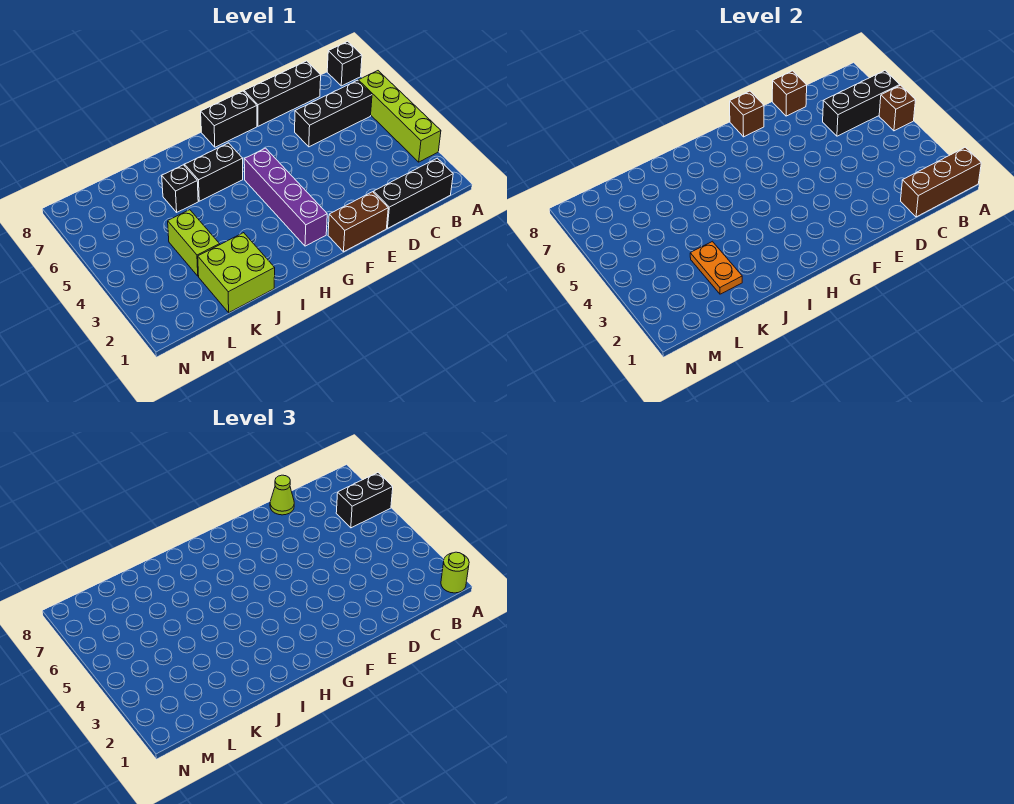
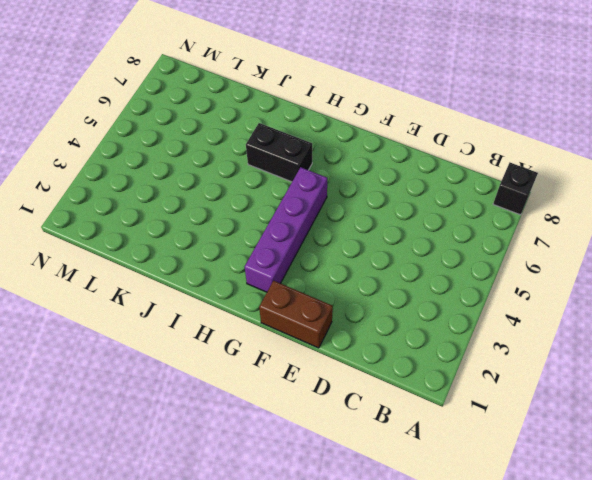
none -> lime 1x4 brick [358,71,441,162]
none -> black 1x3 brick [374,158,453,228]
none -> black 1x3 brick [295,80,372,147]

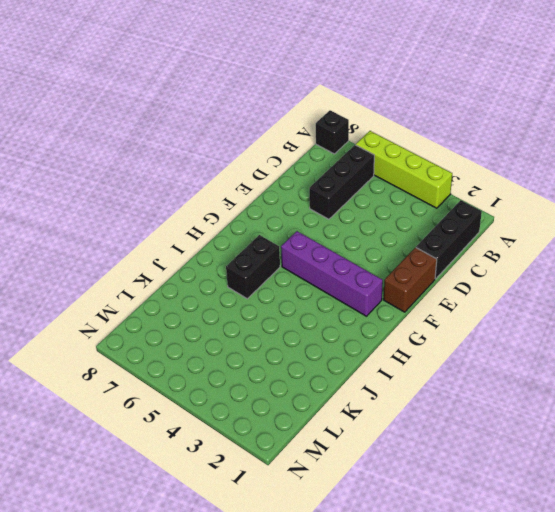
none -> black 1x3 brick [244,61,321,126]
none -> black 1x2 brick [201,91,257,147]
none -> lime 2x2 brick [198,233,275,313]

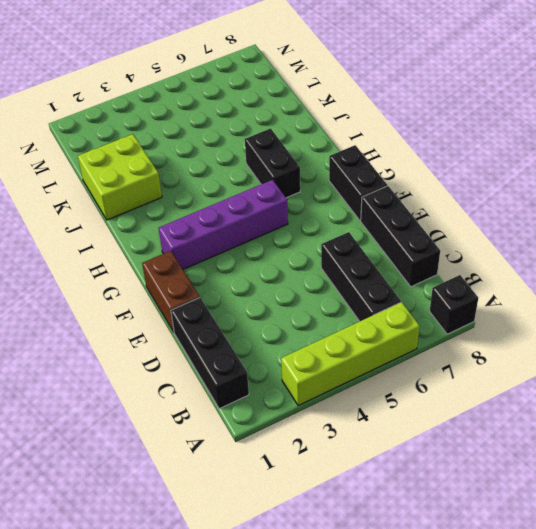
none -> black 1x1 brick [162,165,198,212]
none -> lime 1x2 brick [168,210,220,276]
none -> brown 1x3 brick [901,147,981,217]

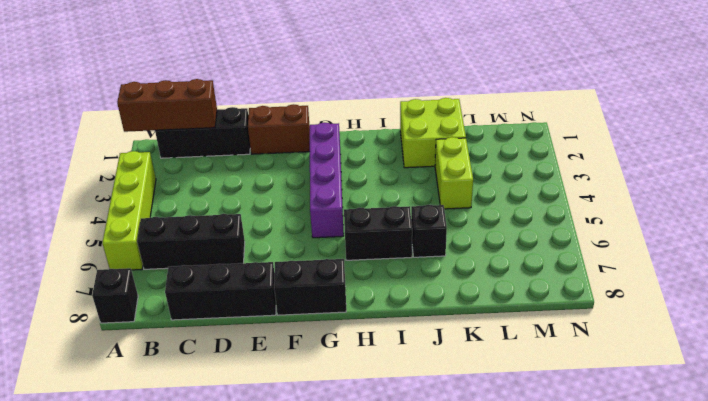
none -> brown 1x1 brick [879,85,916,131]
none -> black 1x3 brick [823,71,900,136]
none -> brown 1x1 brick [772,71,807,116]

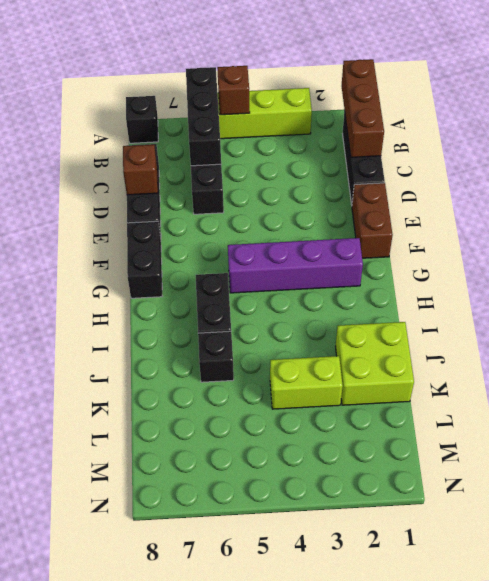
none -> brown 1x1 brick [730,91,764,137]
none -> orange 1x2 plate [690,241,742,294]
none -> lime 1x1 round brick [441,552,469,593]

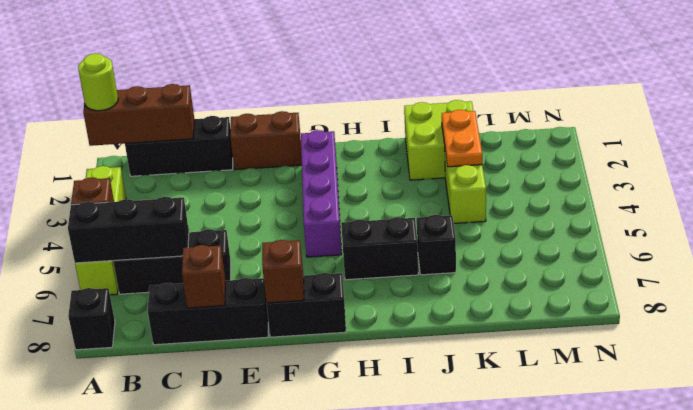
none -> black 1x2 brick [336,473,393,528]
none -> lime 1x1 cone [270,475,294,515]

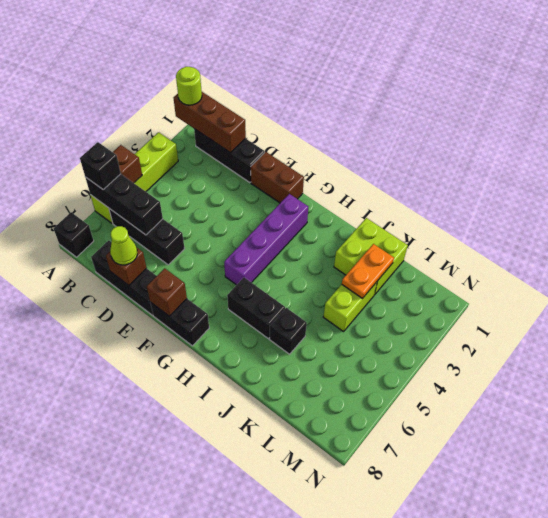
black 1x1 brick [80,142,121,190] -> black 1x2 brick [336,473,393,528]

